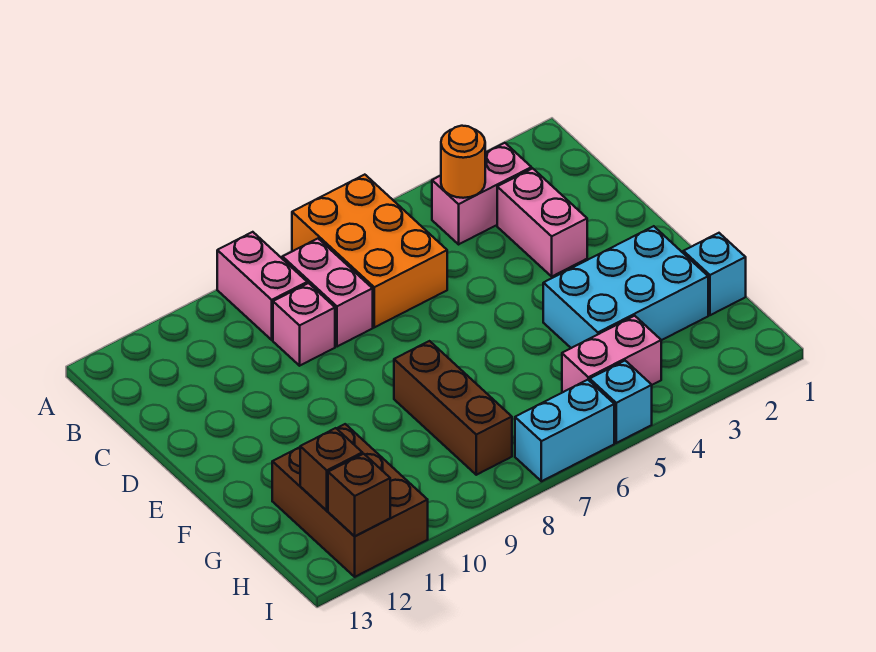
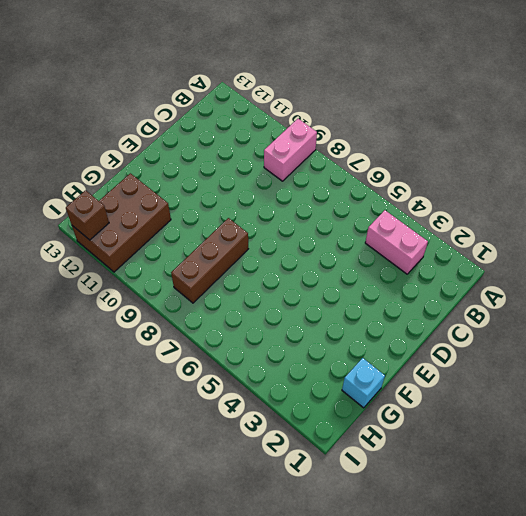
none -> orange 2x3 brick [292,175,447,327]
none -> pink 1x2 brick [283,239,373,347]
none -> pink 1x2 brick [497,168,587,276]

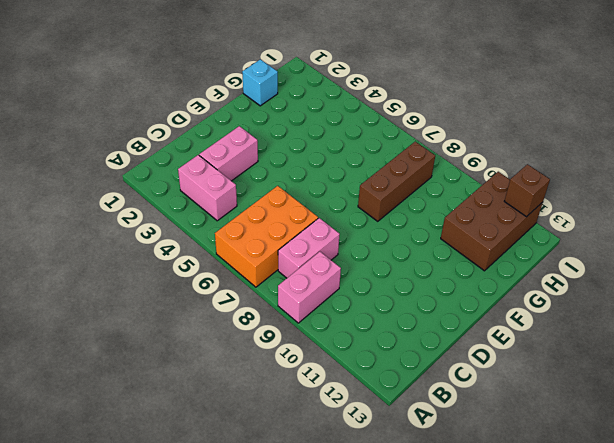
none -> pink 1x1 brick [273,283,335,366]
none -> cyan 2x3 brick [543,226,708,348]
none -> pink 1x2 brick [562,316,661,393]

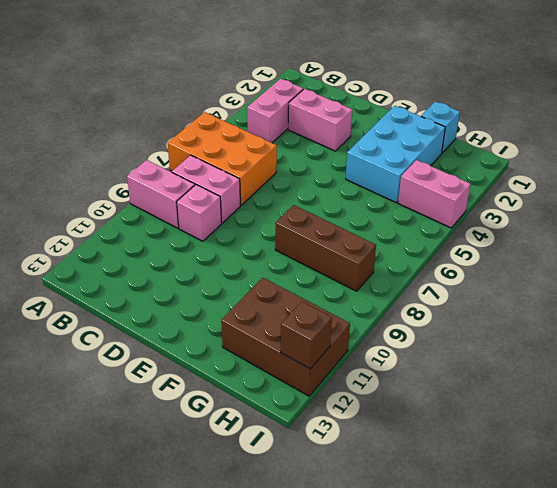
pink 1x2 brick [398,160,471,228] -> pink 1x2 brick turned to [562,316,661,393]
none -> cyan 1x1 brick [590,361,652,443]
none -> cyan 1x2 brick [515,380,614,481]
none -> orange 1x1 round brick [441,126,485,198]

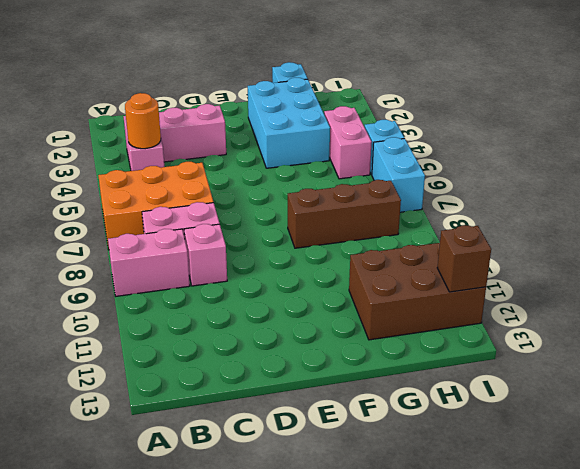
none -> brown 1x1 brick [300,428,362,511]

